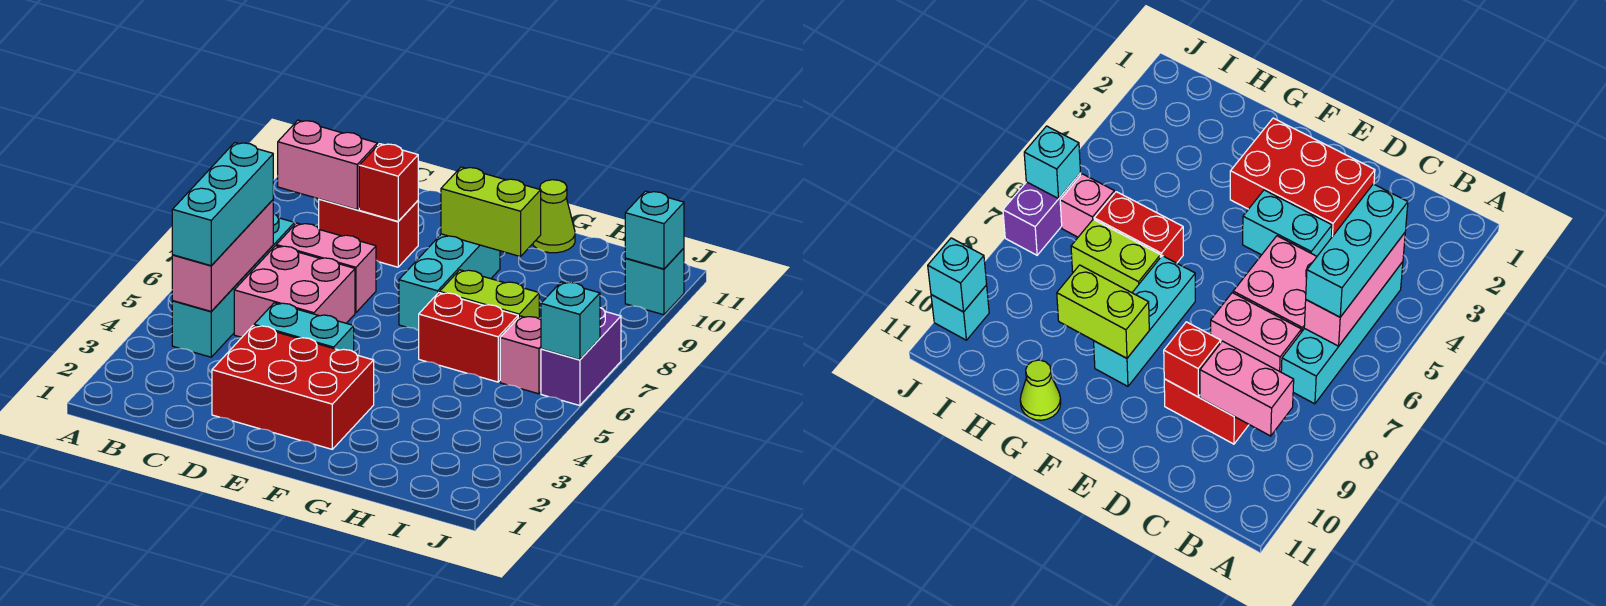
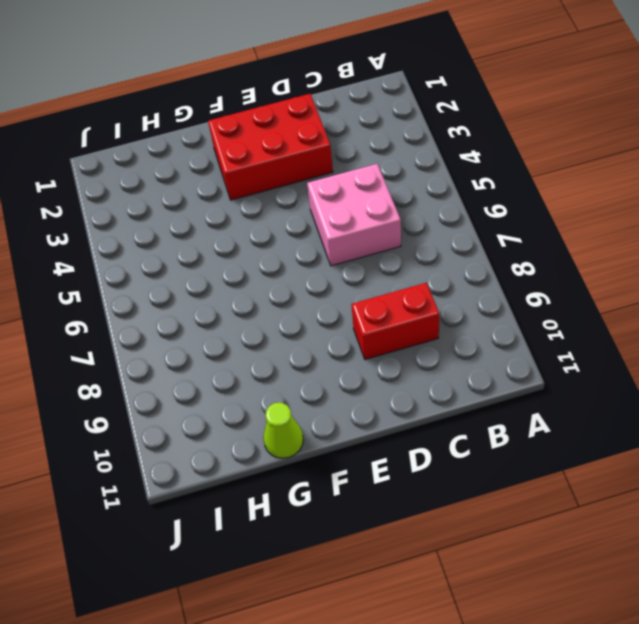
none -> cyan 1x4 brick [172,214,295,357]
none -> pink 1x2 brick [276,223,376,313]
none -> cyan 1x2 brick [254,303,354,352]

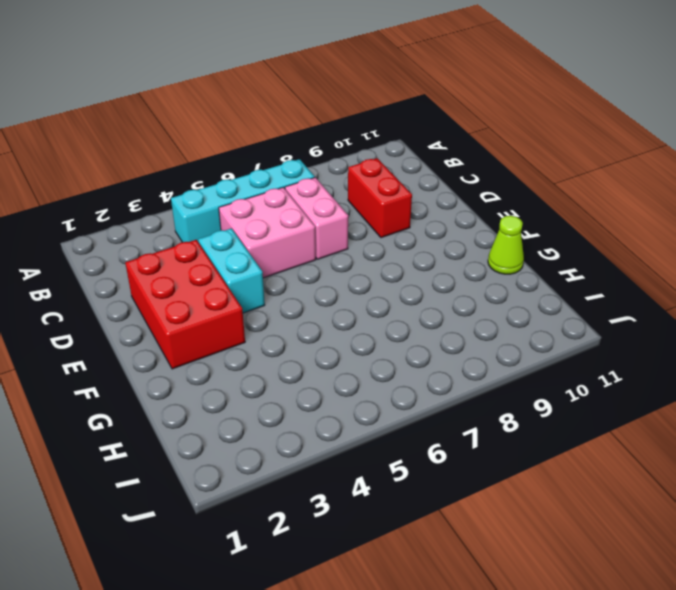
none -> cyan 1x3 brick [399,234,500,331]
none -> red 1x2 brick [419,293,518,382]
none -> lime 1x2 brick [440,270,539,319]

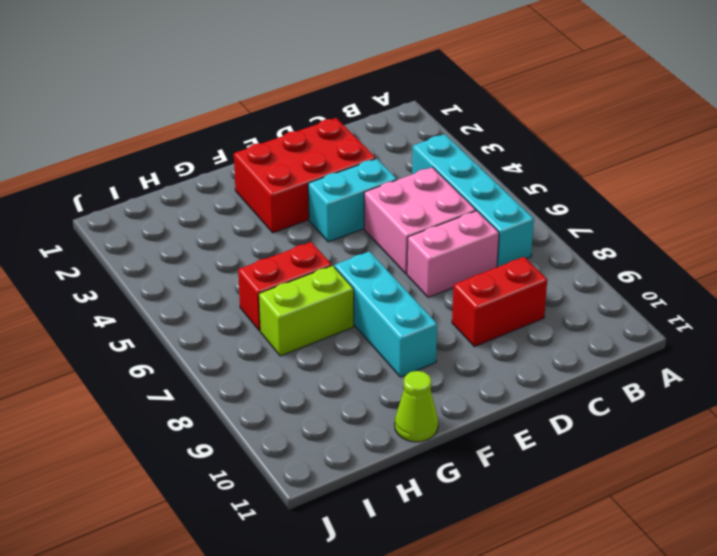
none -> pink 1x1 brick [500,316,541,394]
none -> purple 1x2 brick [541,308,621,406]
none -> cyan 1x1 brick [625,248,684,315]

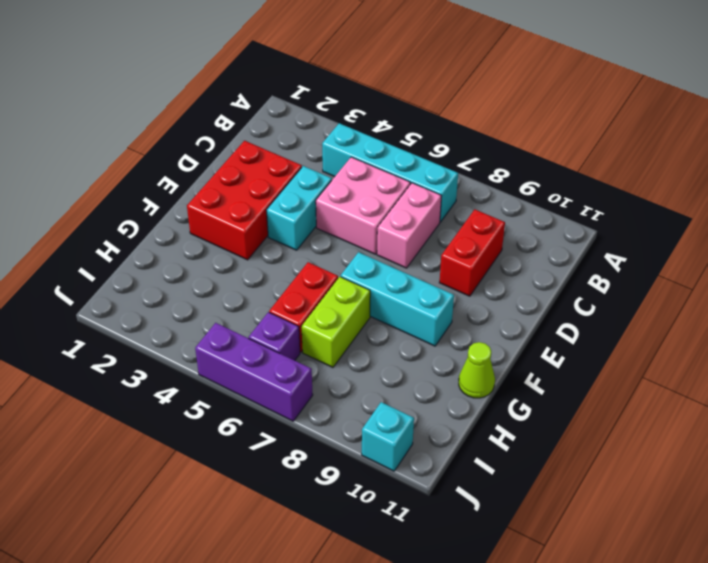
purple 1x1 brick [249,312,300,360] -> pink 1x1 brick [500,316,541,394]
purple 1x3 brick [195,323,313,421] -> purple 1x2 brick [541,308,621,406]
none -> pink 1x3 brick [172,200,273,311]
none -> pink 1x2 brick [278,120,377,210]
none -> red 1x1 brick [359,144,418,221]

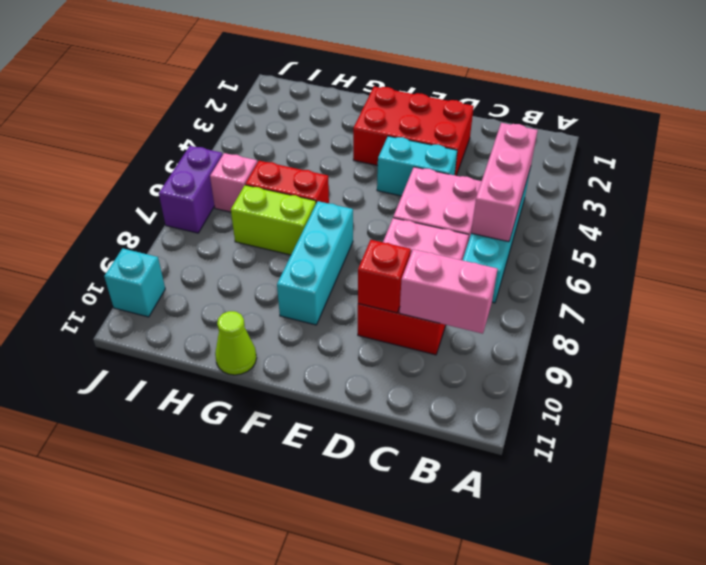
none -> lime 1x2 brick [441,167,541,257]
none -> cyan 1x1 brick [541,282,600,360]
none -> cyan 1x1 brick [625,191,684,269]

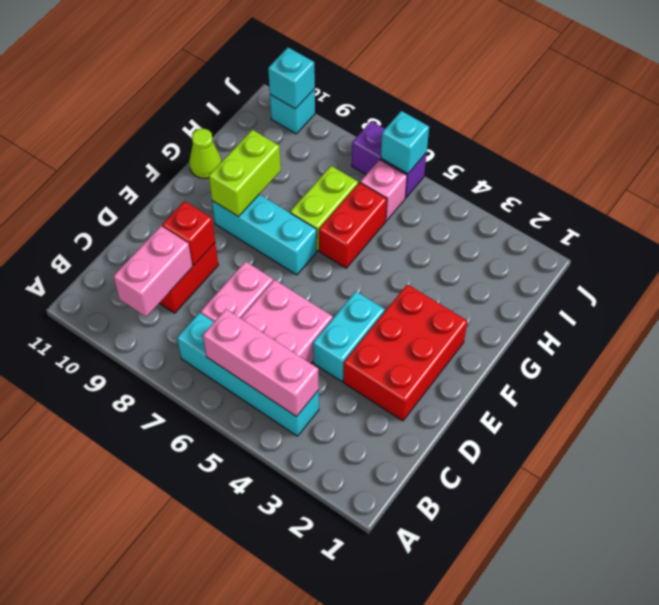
none -> cyan 1x3 brick [172,143,273,266]

